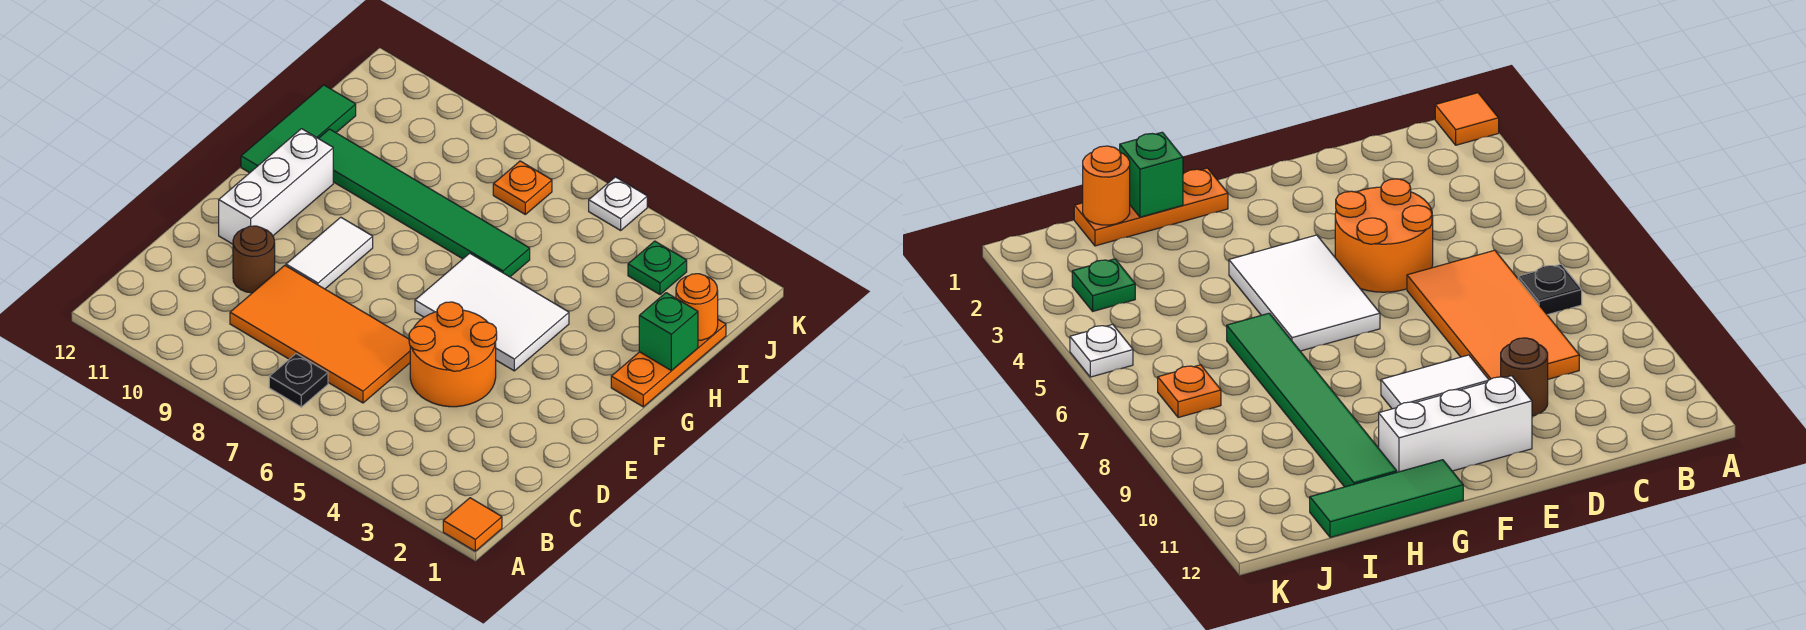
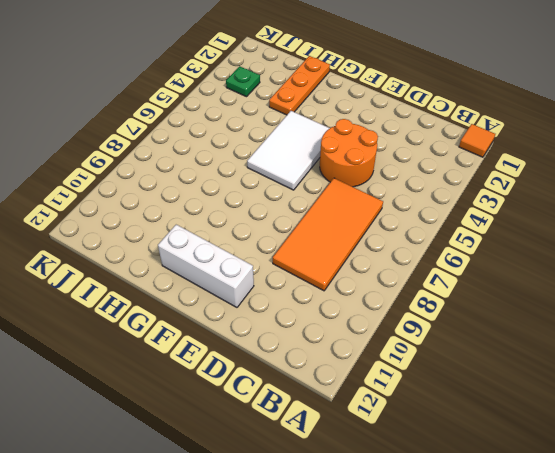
orange 1x3 plate [269,56,330,115] -> orange 1x3 plate turned to [611,320,726,407]
none -> black 1x1 plate [269,354,328,407]
none -> brown 1x1 round brick [233,226,275,293]
none -> white 1x2 tile [286,217,373,289]

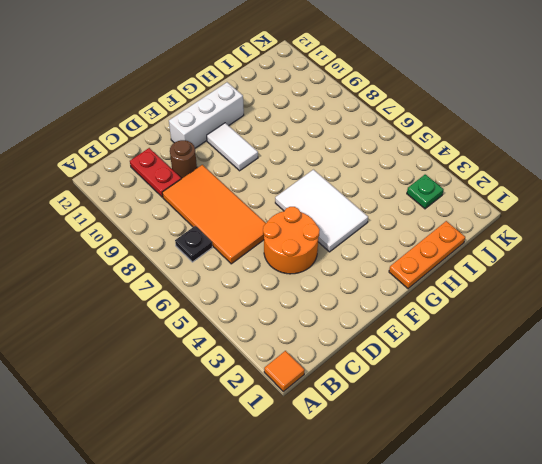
red 1x2 plate [130,148,181,197] -> none
white 1x2 tile [207,123,258,171] -> white 1x2 tile turned to [286,217,373,289]
none -> green 1x3 tile [241,85,356,173]
none -> green 1x6 tile [318,129,530,277]
none -> orange 1x1 plate [493,161,552,214]

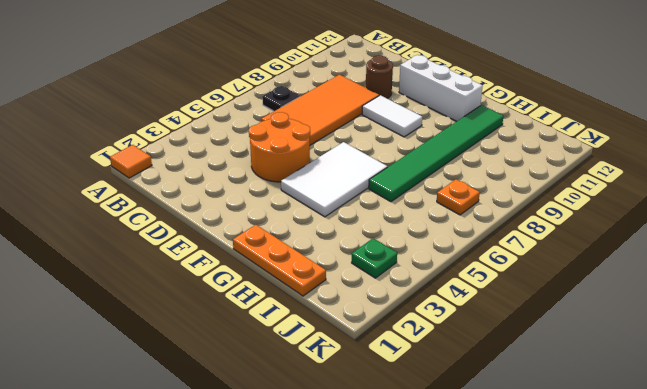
none -> green 1x3 tile [241,85,356,173]
none -> white 1x1 plate [589,177,647,230]
none -> green 1x1 brick [639,293,698,371]

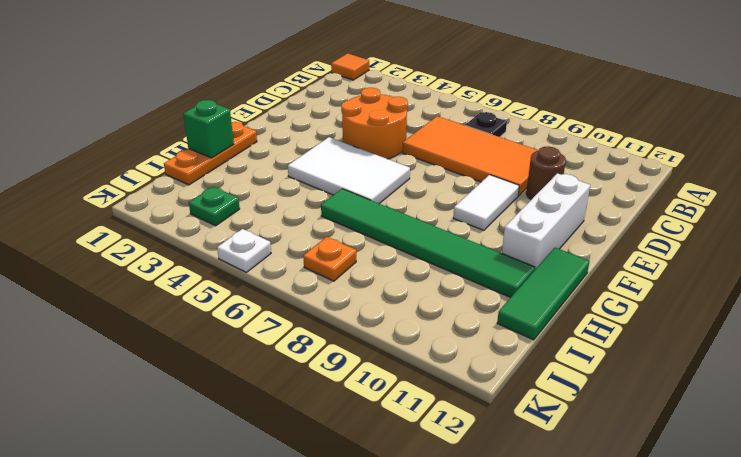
none -> orange 1x1 round brick [676,274,718,340]

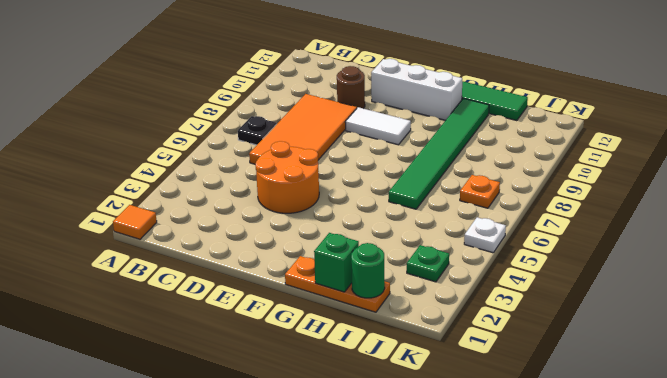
green 1x1 round brick [351,243,385,298] -> orange 1x1 round brick [676,274,718,340]
none -> white 2x3 tile [415,253,569,371]

